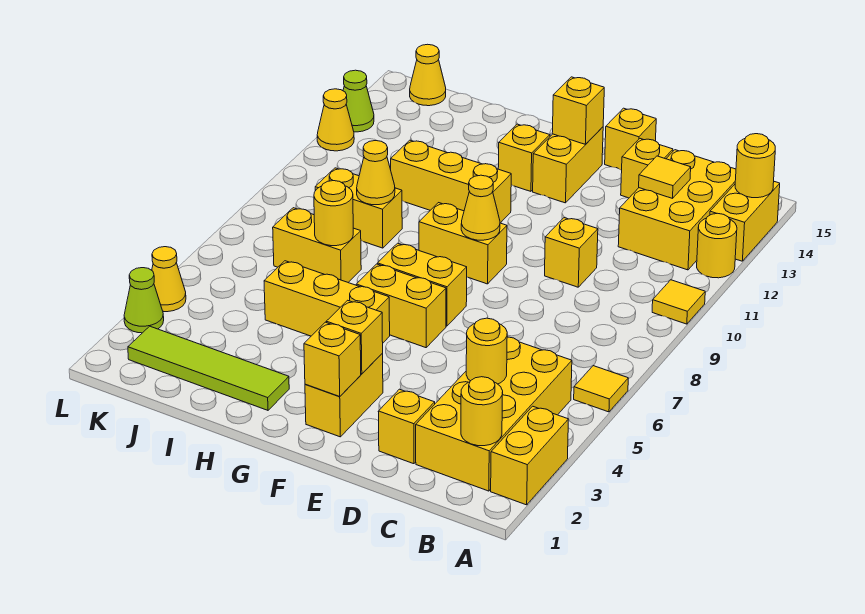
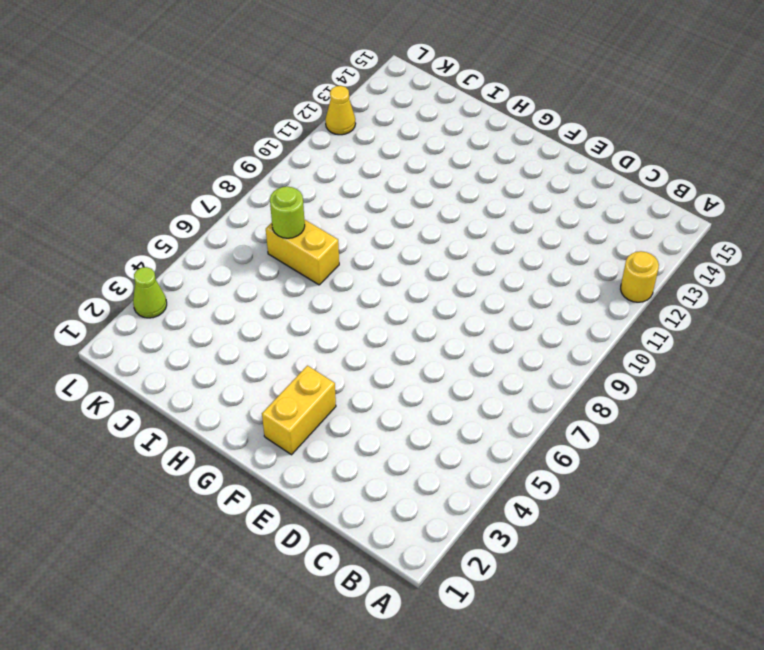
lime 1x1 round brick [270,186,305,238] -> none
none -> yellow 1x2 brick [491,406,568,505]
none -> yellow 1x1 tile [574,366,628,412]
none -> yellow 1x1 tile [652,280,705,324]
none -> yellow 1x2 brick [710,182,780,261]

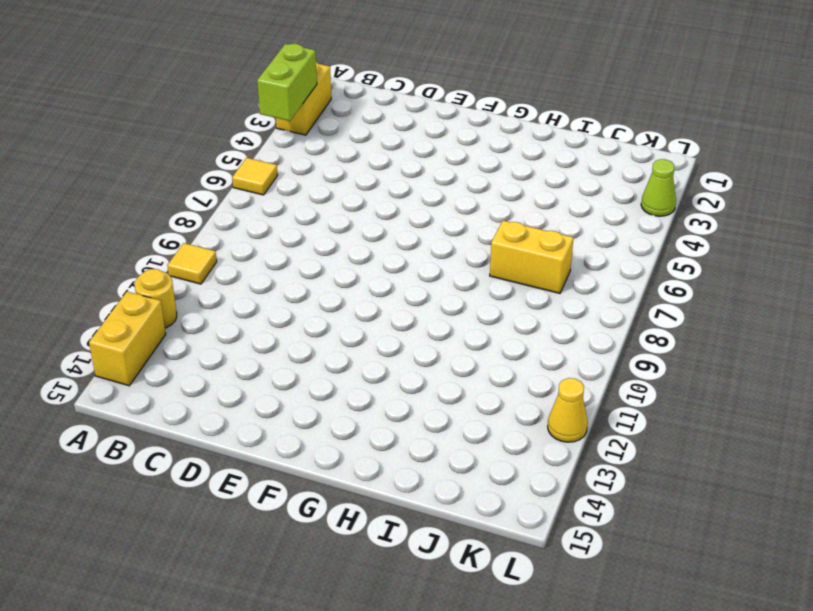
lime 1x2 brick [257,44,317,121] -> none
none -> yellow 2x4 brick [416,337,572,491]
none -> yellow 2x3 brick [618,150,736,270]
none -> yellow 1x1 brick [378,389,435,464]
none -> yellow 1x1 brick [545,218,598,287]

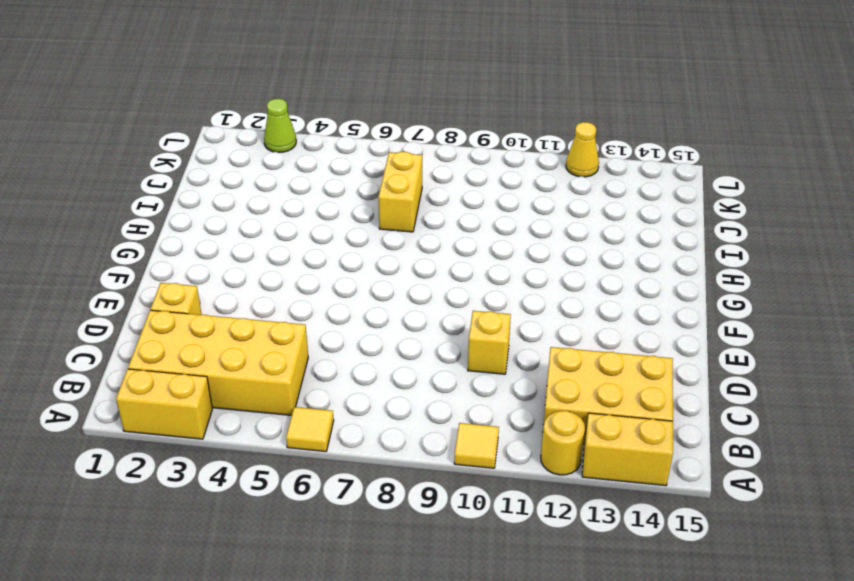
none -> yellow 1x1 brick [621,139,673,198]
none -> yellow 1x1 brick [605,108,656,170]
none -> yellow 1x2 brick [305,353,383,437]
none -> yellow 1x2 brick [356,264,446,348]

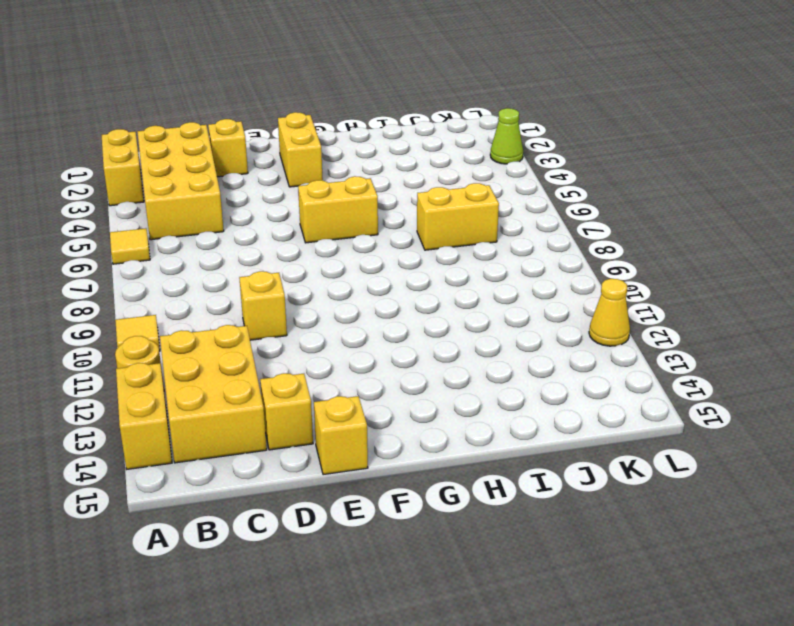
none -> yellow 1x2 brick [378,243,467,326]
none -> yellow 1x2 brick [419,203,507,284]
none -> yellow 1x2 brick [533,127,603,203]
none -> yellow 1x3 brick [264,261,390,343]

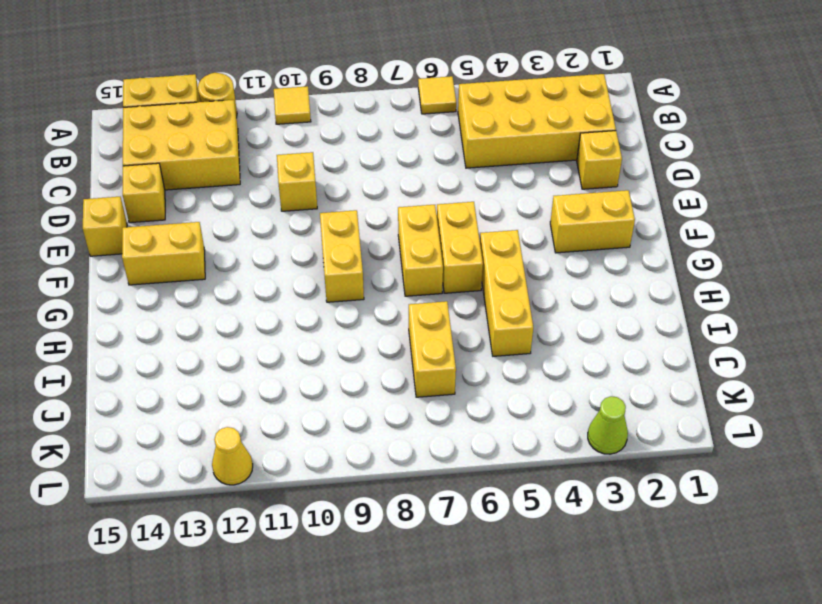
none -> yellow 1x2 brick [491,406,568,505]
none -> yellow 1x3 brick [391,140,511,223]
none -> yellow 1x1 brick [498,124,550,191]
none -> lime 1x4 tile [128,326,289,410]

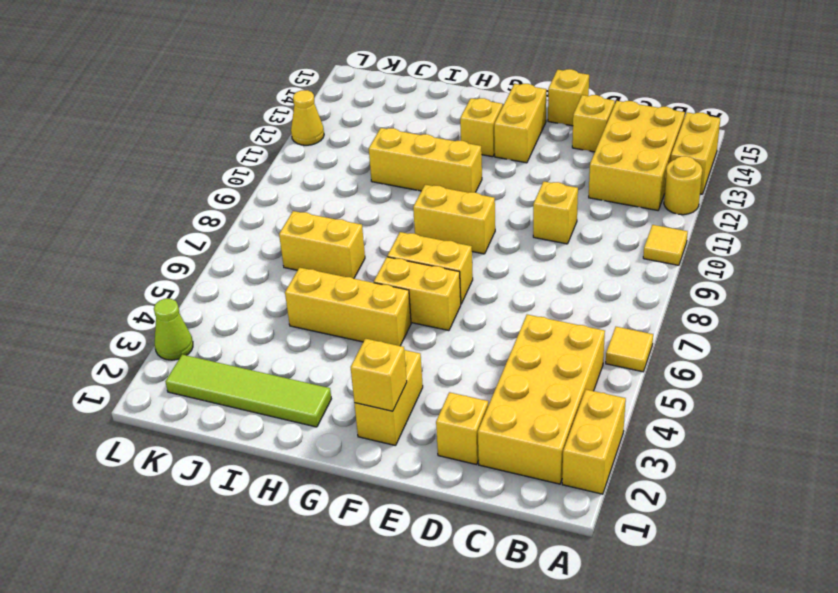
none -> yellow 1x2 brick [315,168,402,248]
none -> yellow 1x1 cone [410,44,446,106]
none -> yellow 1x1 cone [152,247,186,312]
none -> lime 1x1 cone [343,70,374,132]

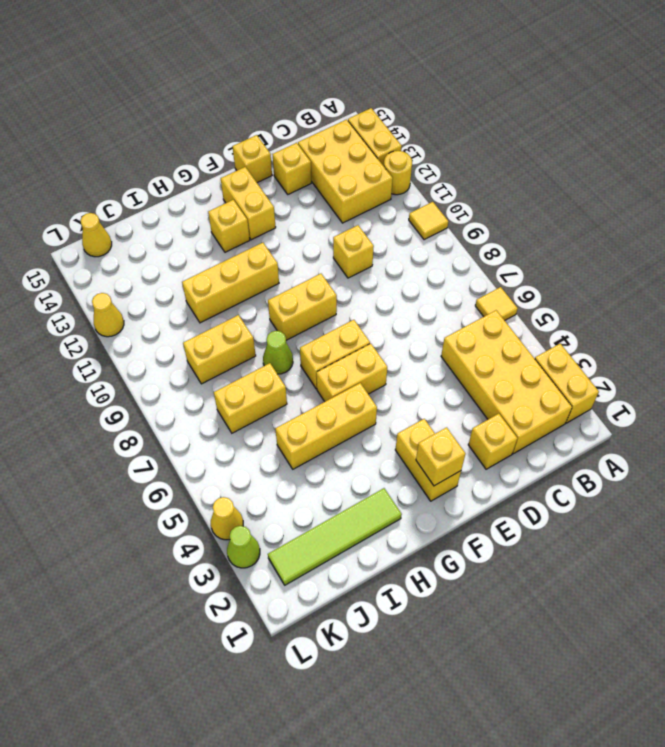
lime 1x1 cone [263,331,293,374] -> lime 1x1 cone moved to [343,70,374,132]
none -> yellow 1x1 round brick [735,134,775,198]
none -> yellow 1x1 round brick [461,377,503,446]
none -> yellow 1x1 round brick [466,318,507,384]
none -> yellow 1x1 tile [639,156,691,198]

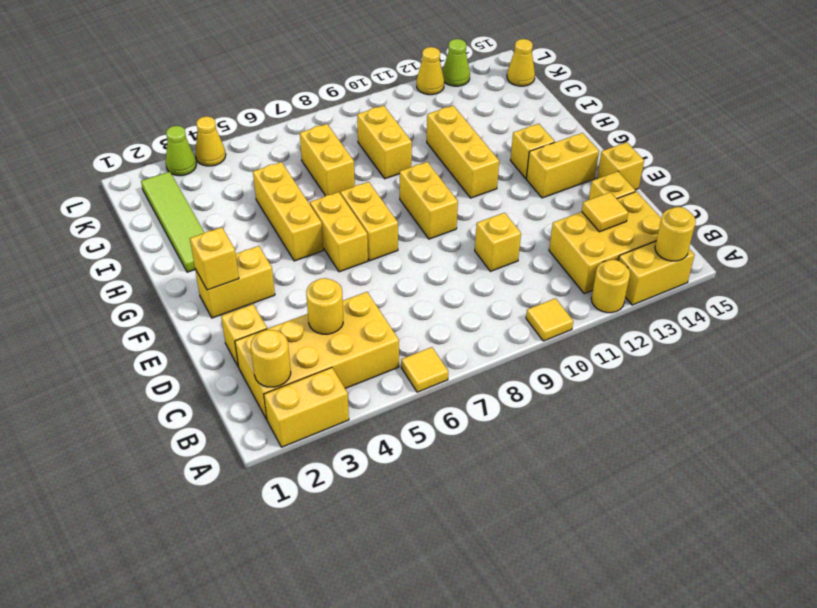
none -> yellow 1x1 brick [326,300,383,374]
none -> yellow 1x1 cone [461,175,500,240]
none -> yellow 1x1 brick [552,77,604,144]
none -> yellow 1x1 round brick [314,181,353,246]

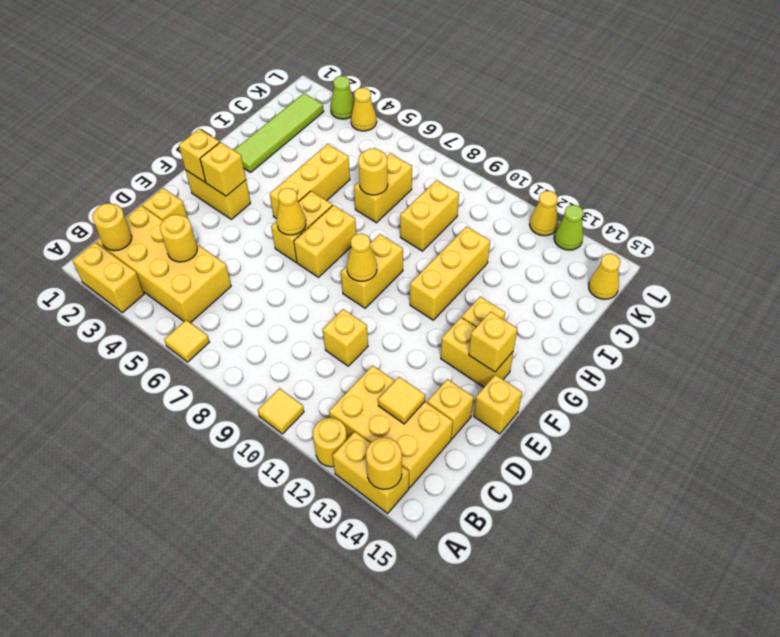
yellow 1x1 cone [277,188,306,235] -> yellow 1x1 cone moved to [357,141,395,205]

